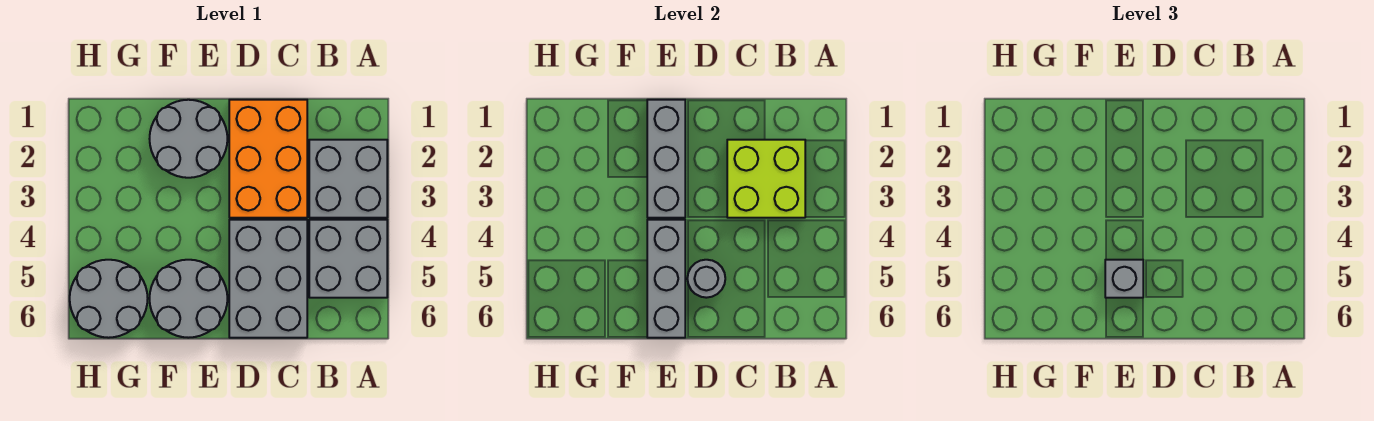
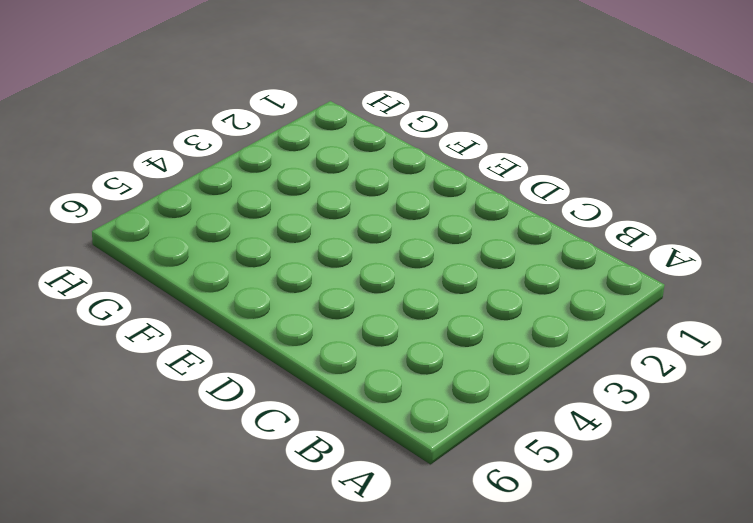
none -> grey 2x2 brick [309,140,387,218]
none -> grey 2x2 brick [309,220,387,298]
none -> orange 2x3 brick [229,100,307,218]

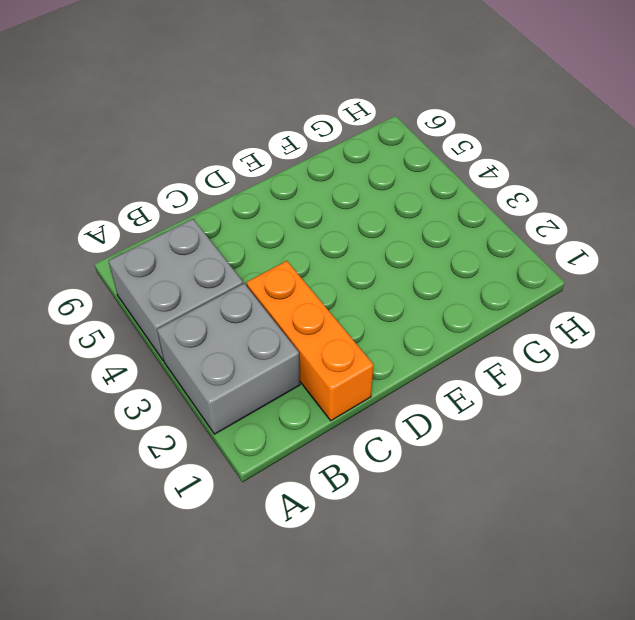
orange 1x3 brick [246,261,374,421] -> orange 2x3 brick [229,100,307,218]
none -> grey 2x3 brick [229,220,307,338]
none -> grey 2x2 round brick [150,100,227,178]
none -> grey 2x2 round brick [150,260,227,338]

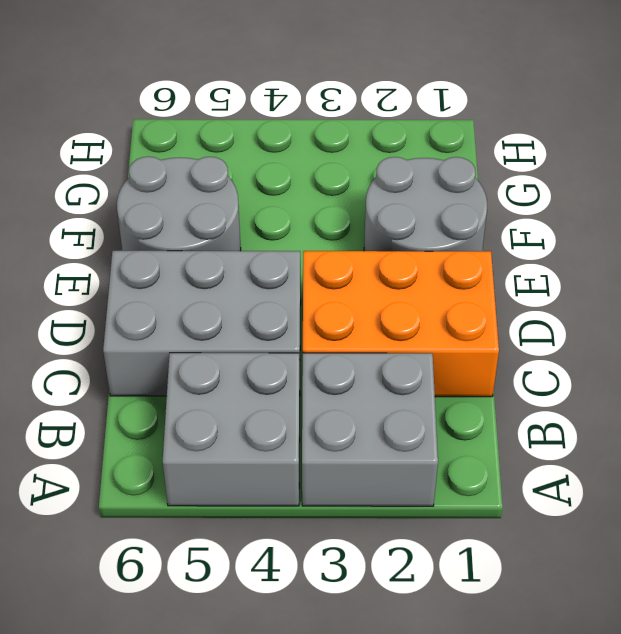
none -> grey 2x2 round brick [70,260,148,338]
none -> lime 2x2 brick [727,140,805,218]
none -> grey 1x1 round brick [687,260,725,298]

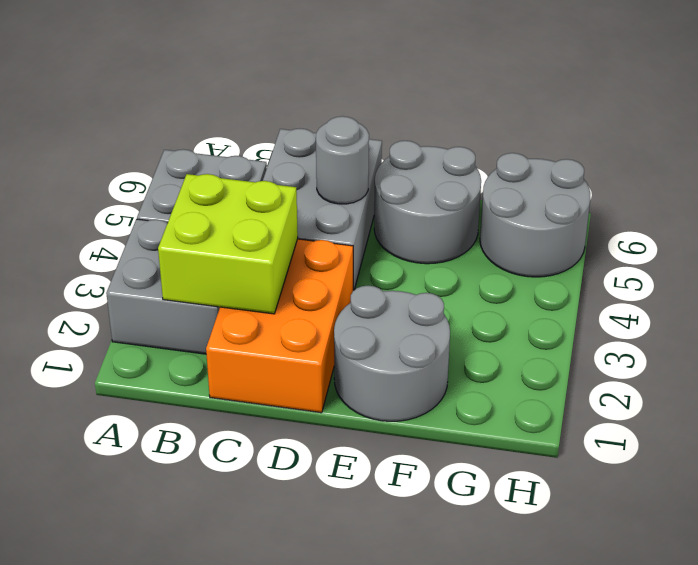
none -> grey 1x3 brick [647,100,685,218]
none -> grey 1x3 brick [647,220,685,338]
none -> grey 1x1 brick [1105,260,1143,298]

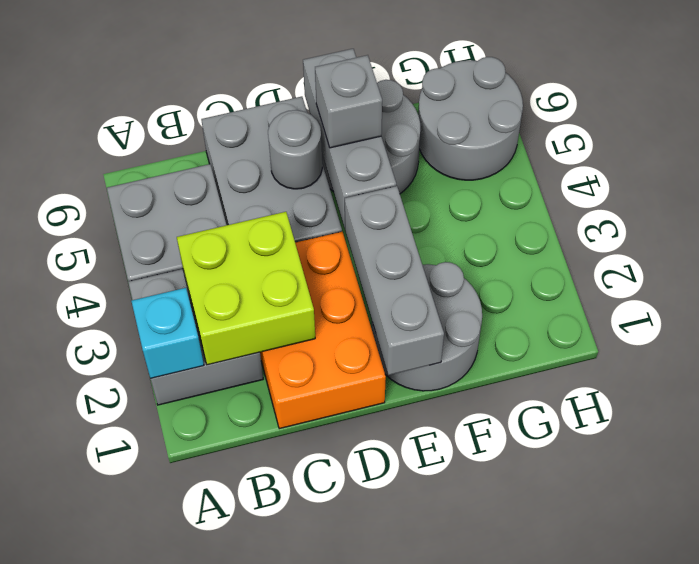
cyan 1x1 brick [131,288,204,378] -> none

